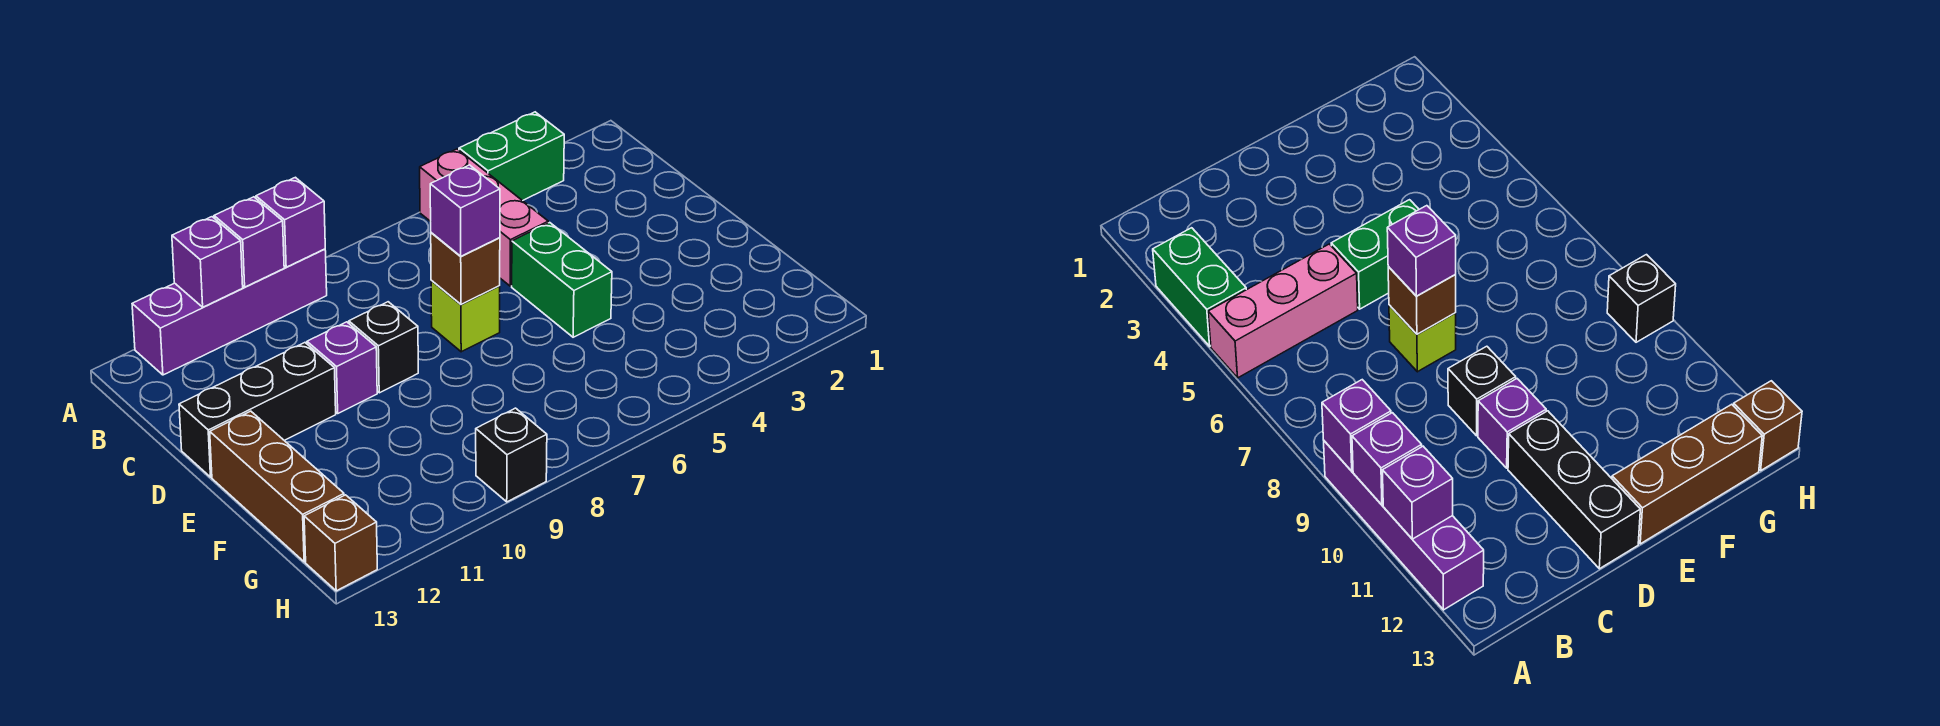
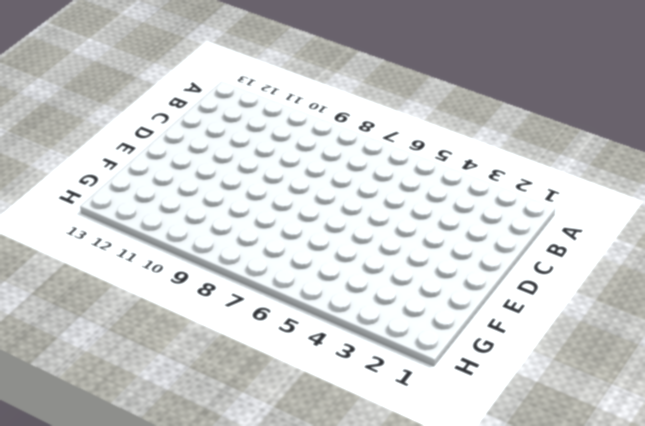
none -> green 1x2 brick [459,112,564,201]
none -> pink 1x3 brick [420,149,548,286]
none -> purple 1x4 brick [132,249,327,375]

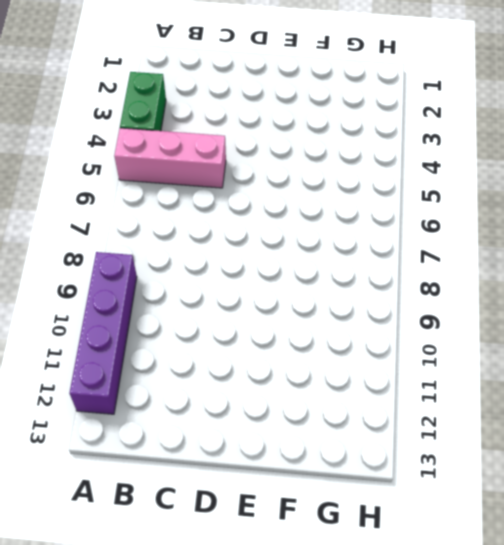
none -> green 1x2 brick [512,223,612,337]
none -> lime 1x1 brick [431,281,500,352]
none -> black 1x1 brick [349,302,418,393]

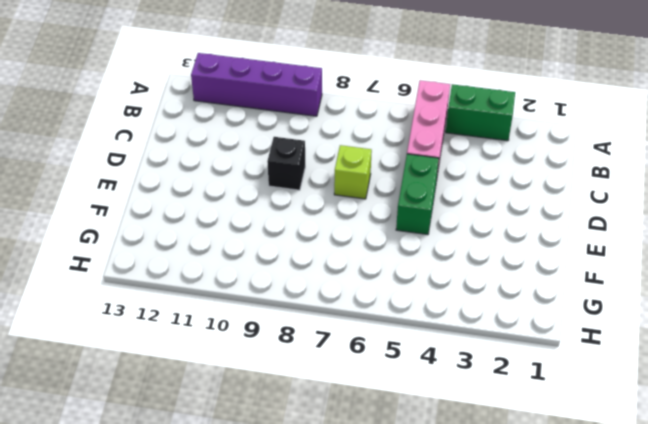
none -> purple 1x1 brick [307,322,377,413]
none -> black 1x3 brick [179,343,336,477]
none -> brown 1x3 brick [210,411,344,562]

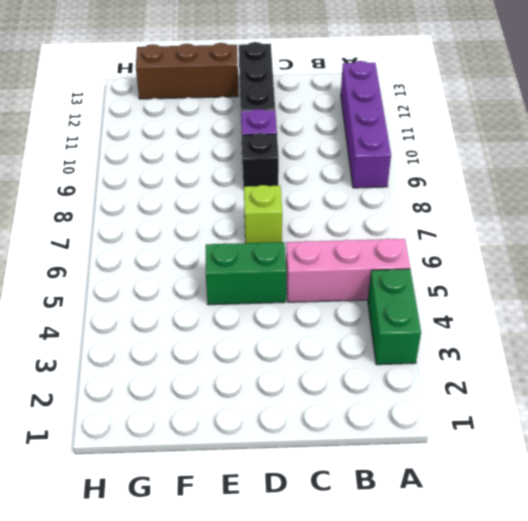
none -> black 1x1 brick [476,408,547,502]
none -> brown 1x1 brick [304,495,377,591]
none -> purple 1x1 brick [256,177,325,267]

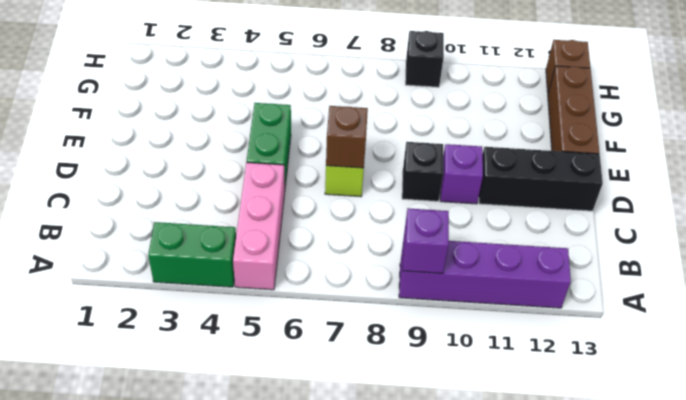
none -> purple 1x1 brick [214,197,284,287]
none -> purple 1x1 brick [172,217,243,307]
none -> purple 1x1 brick [430,165,500,256]

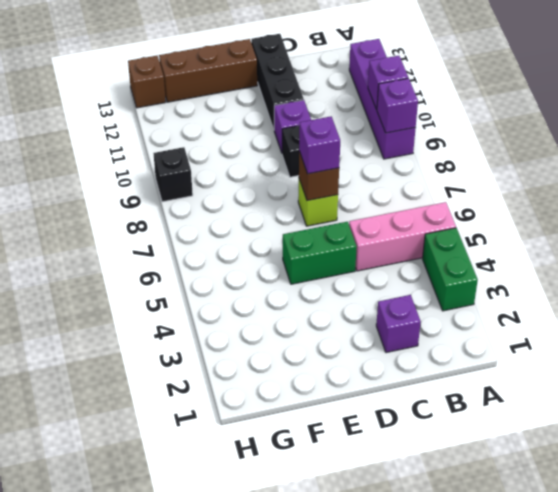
purple 1x1 brick [376,295,421,353] -> purple 1x1 brick moved to [172,217,243,307]

